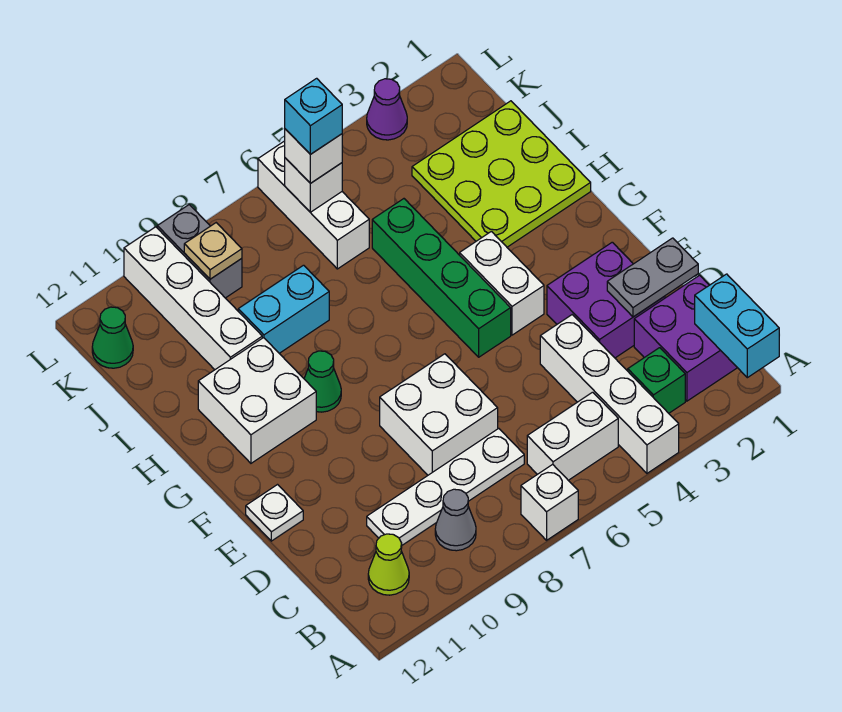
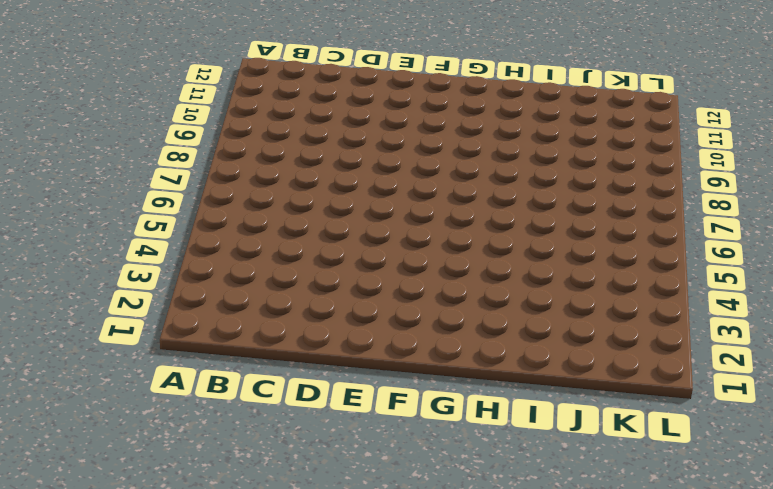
none -> white 1x4 brick [540,315,679,473]
none -> white 1x1 brick [521,464,578,540]
none -> purple 2x2 brick [634,275,737,401]

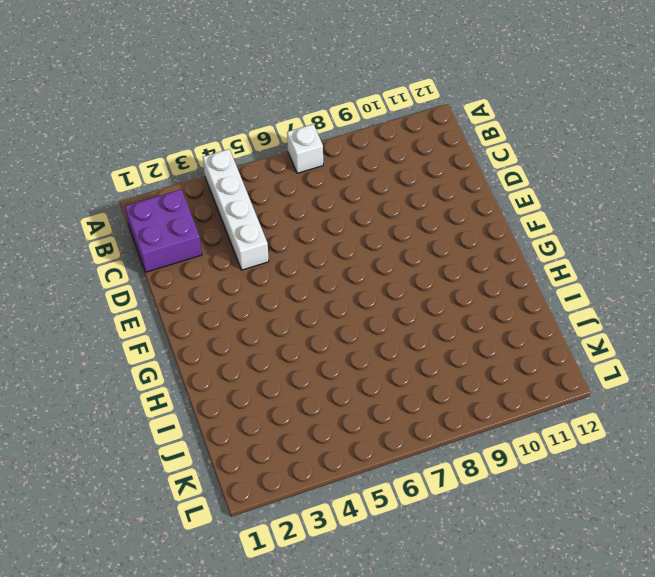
none -> green 1x1 brick [628,348,685,413]
none -> white 1x2 brick [527,392,618,480]
none -> grey 1x1 cone [435,489,476,551]

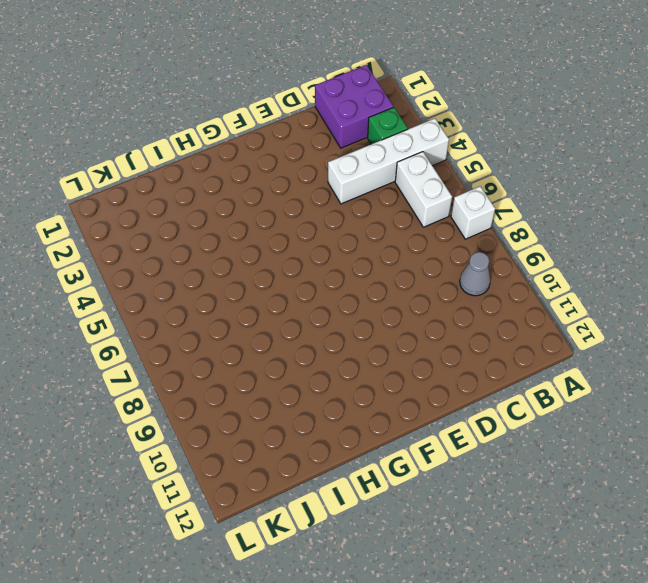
none -> lime 1x1 cone [368,534,409,595]
none -> white 1x4 plate [367,428,524,545]
none -> purple 2x2 brick [547,242,665,358]

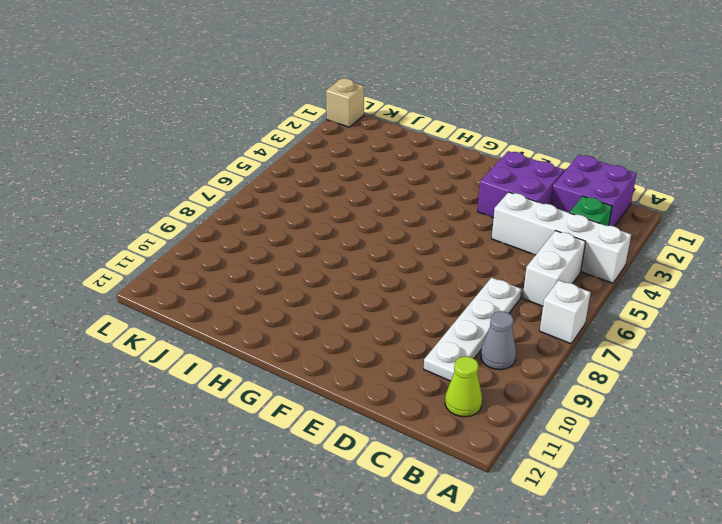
tan 1x1 brick [326,78,364,127] -> none
none -> white 2x2 brick [380,354,498,475]
none -> white 1x1 plate [246,485,303,541]
none -> white 1x2 brick [460,231,544,335]

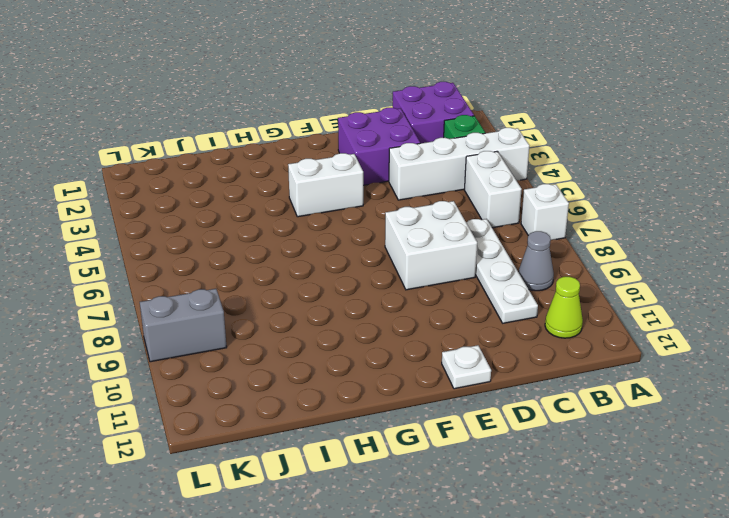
none -> green 1x4 brick [372,199,511,357]
none -> green 1x1 cone [304,351,341,412]
none -> white 2x2 brick [198,338,316,463]

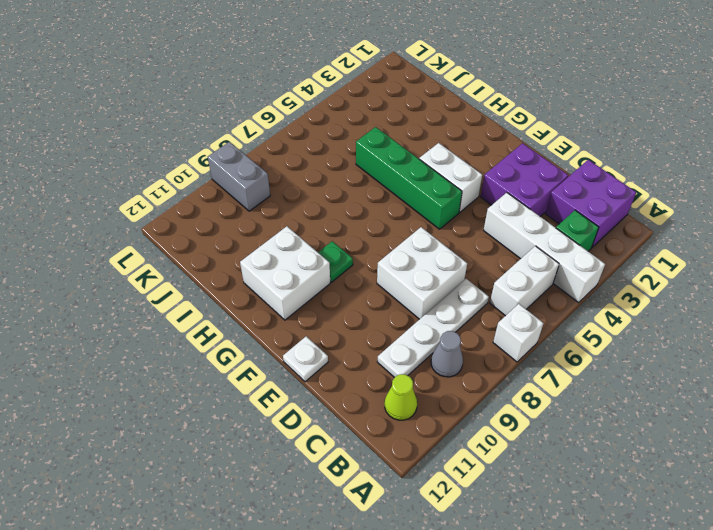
green 1x1 plate [318,241,353,282] -> green 1x1 cone [304,351,341,412]
none -> lime 3x3 plate [412,101,591,247]
none -> cyan 1x2 brick [238,265,329,353]
none -> white 1x4 brick [124,227,262,370]

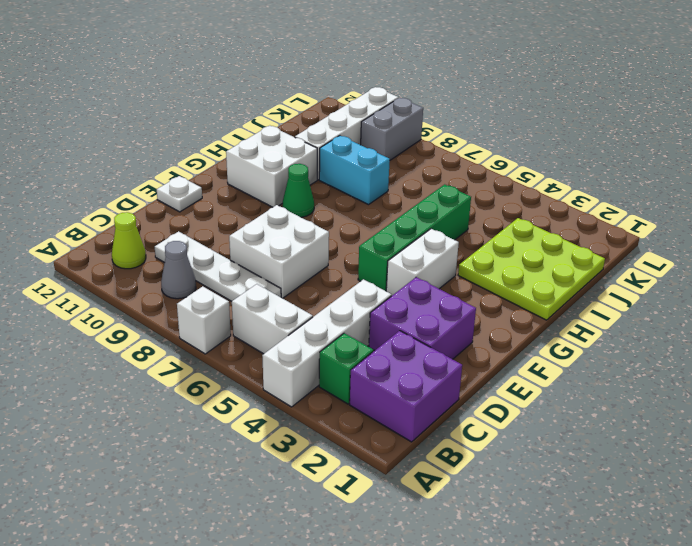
none -> white 1x3 brick [258,141,369,269]
none -> green 1x1 cone [92,307,133,368]
none -> purple 1x1 cone [367,79,407,140]

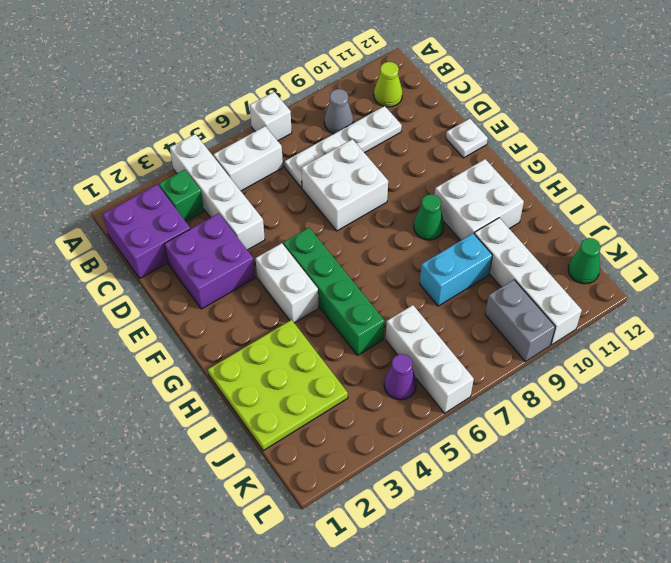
purple 1x1 cone [384,354,417,400] -> purple 1x1 cone moved to [367,79,407,140]
none -> cyan 1x2 brick [695,274,779,378]
none -> grey 1x2 plate [607,238,698,317]
none -> white 1x1 brick [285,158,342,212]

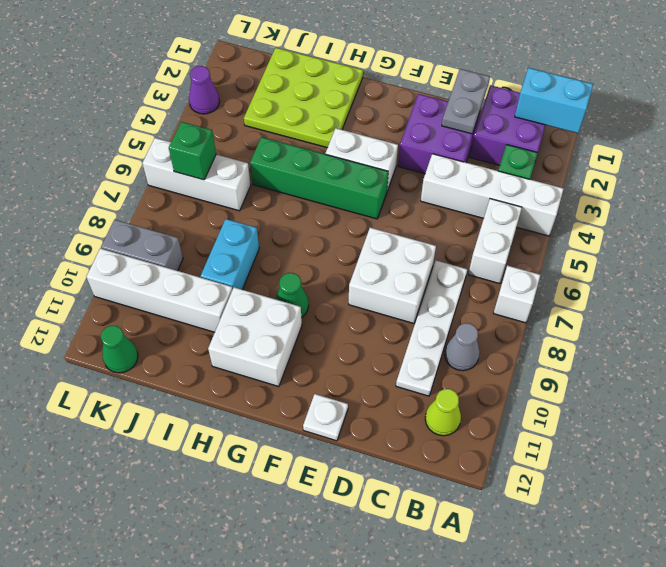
green 1x1 brick [169,122,216,180] -> white 1x1 brick [285,158,342,212]
none -> tan 1x1 plate [184,223,242,279]
none -> white 1x1 brick [285,129,342,183]
none -> cyan 1x1 brick [285,78,342,154]

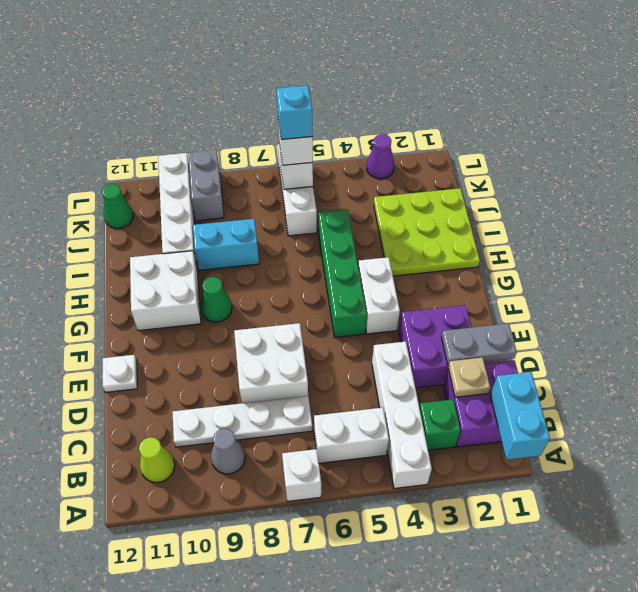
tan 1x1 plate [448,358,490,397] -> tan 1x1 plate moved to [184,223,242,279]

